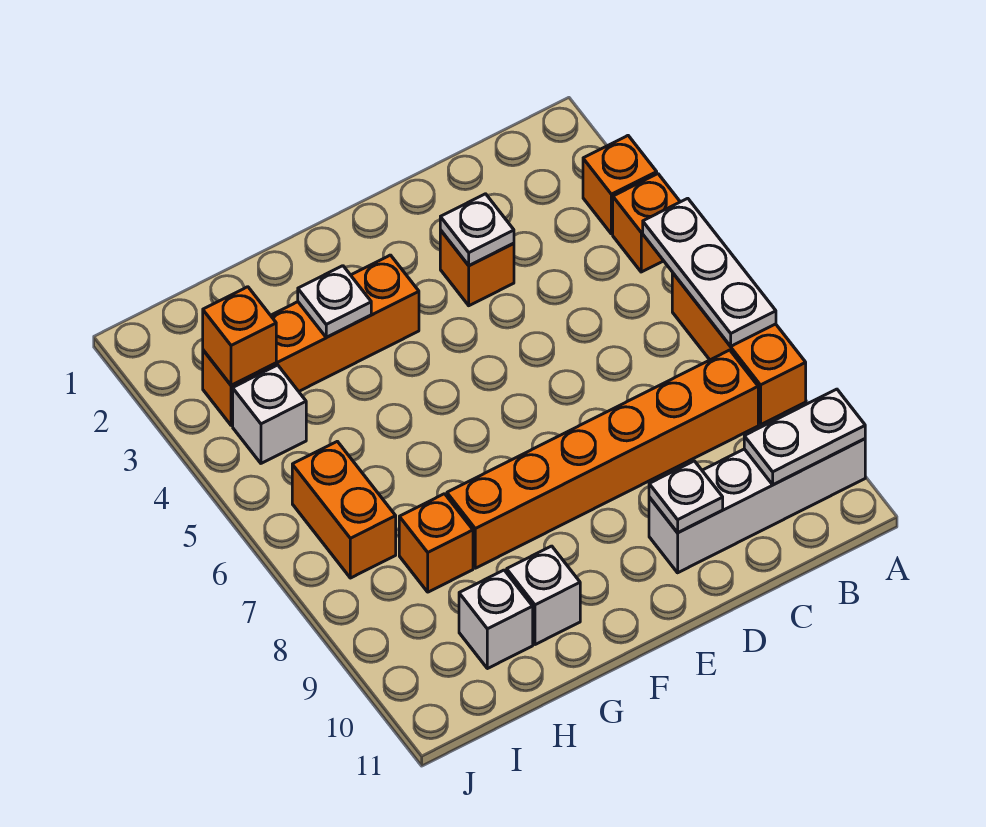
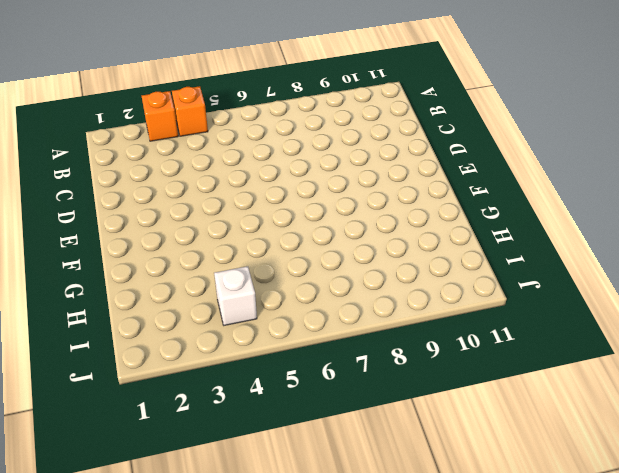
none -> orange 1x3 brick [672,273,806,425]
none -> white 1x4 brick [649,439,865,573]
none -> orange 1x6 brick [447,350,758,568]

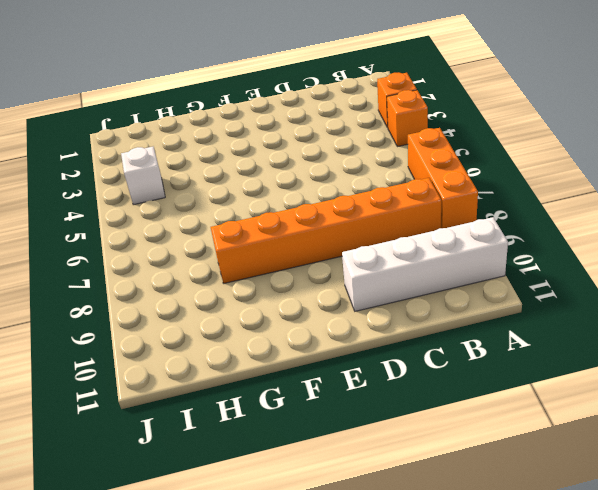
none -> orange 1x1 brick [440,230,514,306]
none -> orange 1x4 brick [203,255,419,425]
none -> white 1x1 brick [507,546,580,645]

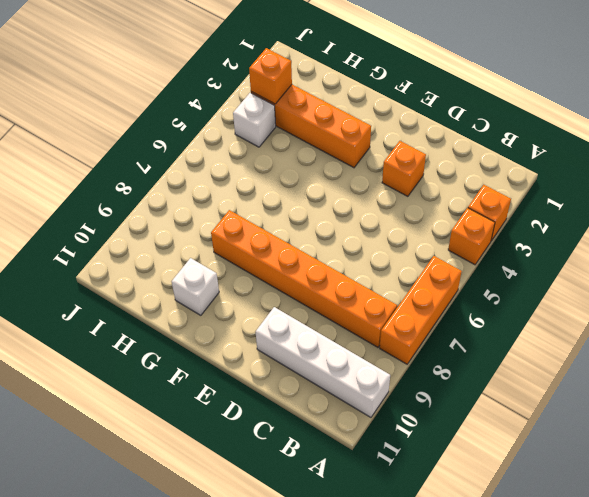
none -> orange 1x1 brick [399,494,473,592]
none -> white 1x1 brick [459,570,533,669]
none -> orange 1x2 brick [292,441,396,578]

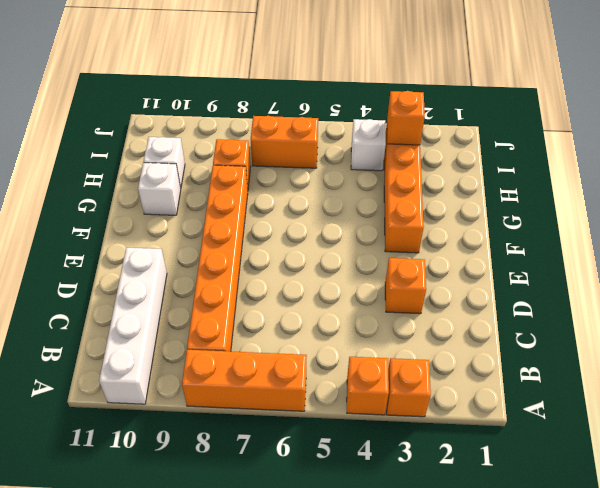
none -> white 1x3 plate [643,198,776,346]
none -> white 1x2 plate [744,389,865,485]
none -> white 1x1 plate [440,194,514,266]

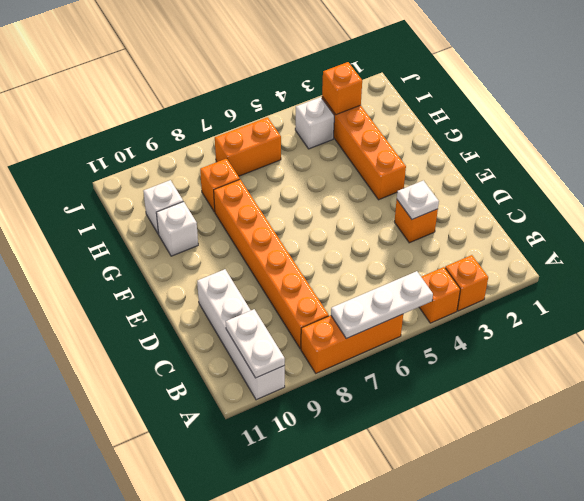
none -> white 1x1 plate [649,461,723,533]
none -> white 1x1 plate [298,266,371,337]

